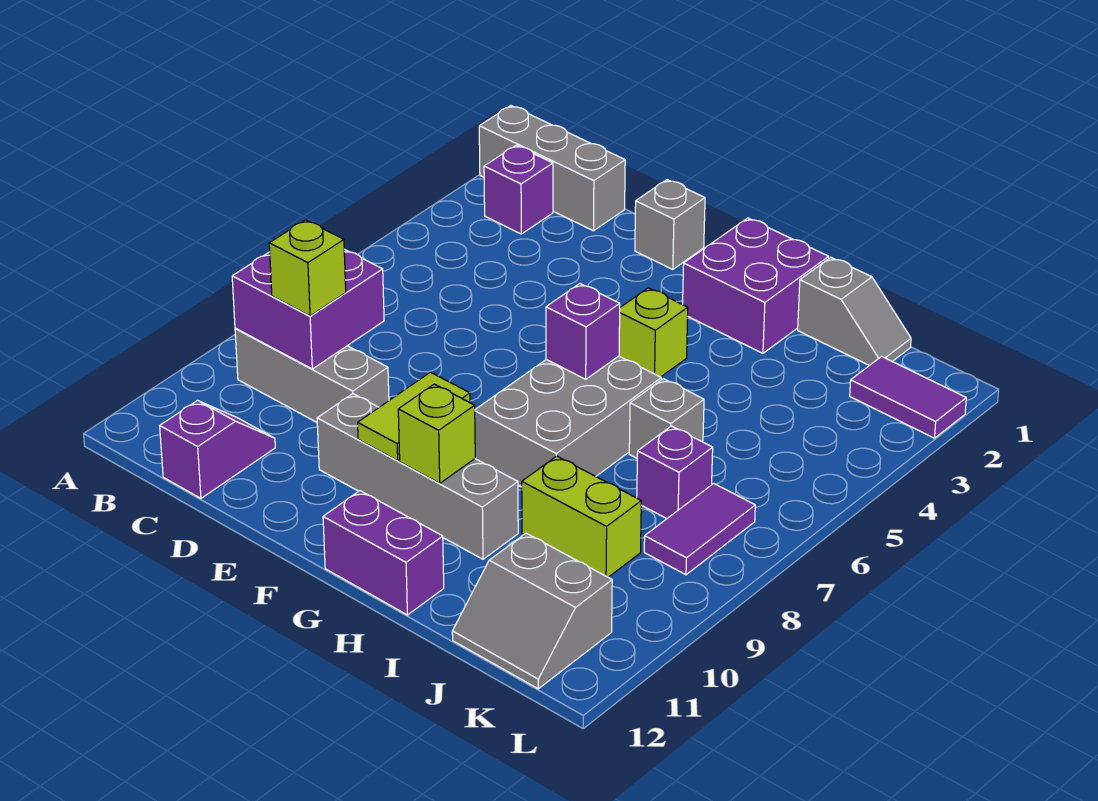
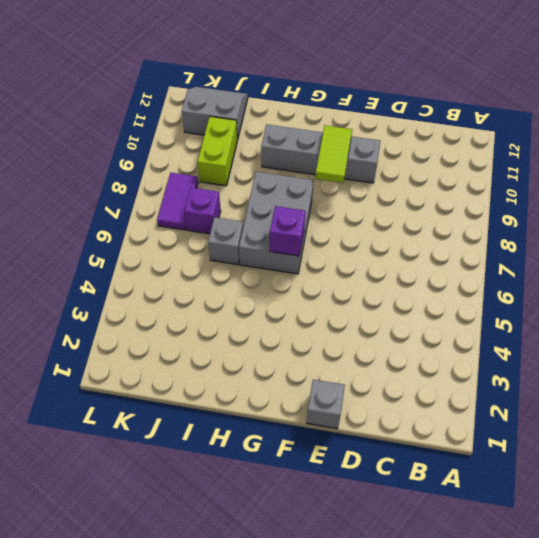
lime 1x2 brick [197,117,237,186] -> lime 1x2 brick turned to [522,456,641,577]
none -> grey 1x3 brick [479,106,625,231]
none -> purple 1x1 brick [484,145,553,234]
none -> grey 1x3 brick [235,328,389,422]

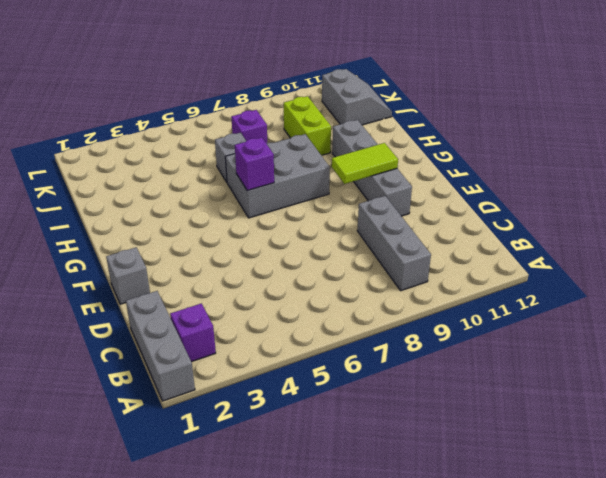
none -> purple 1x2 slope [160,401,275,498]
none -> purple 2x2 brick [683,218,829,353]
none -> lime 1x1 brick [619,288,688,377]

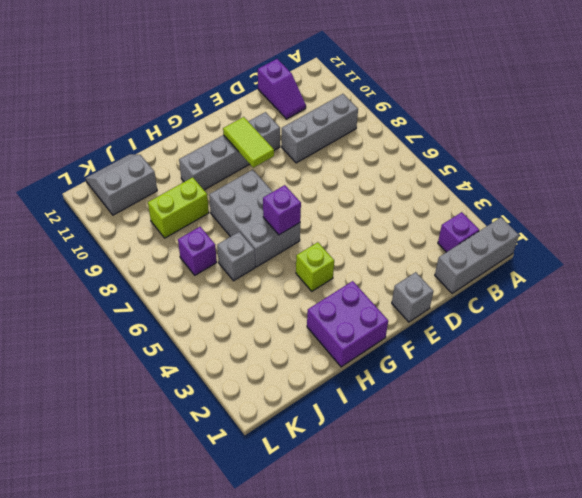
none -> purple 1x2 brick [323,491,444,615]
none -> grey 1x2 slope [798,257,911,365]
none -> purple 1x2 tile [850,356,966,438]

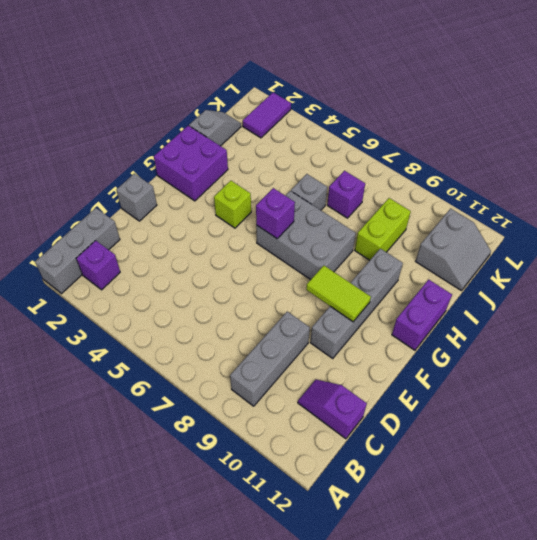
none -> purple 1x2 tile [644,484,755,575]
none -> purple 2x2 brick [232,249,384,369]
none -> lime 1x1 brick [398,384,475,483]

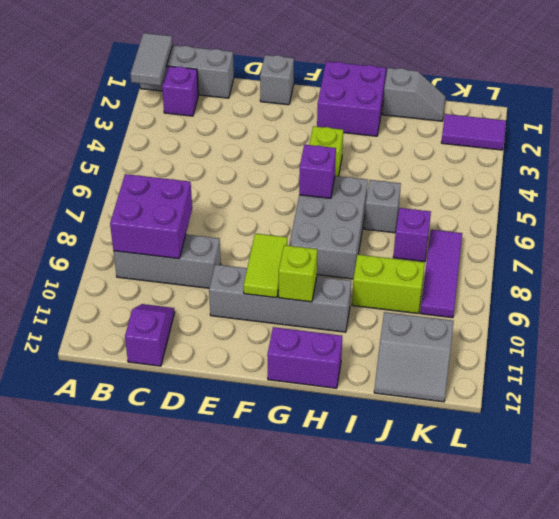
grey 1x2 tile [130,33,173,86] -> none
purple 1x3 tile [420,230,462,318] -> purple 1x2 tile [644,484,755,575]
none -> lime 1x1 brick [269,220,346,316]

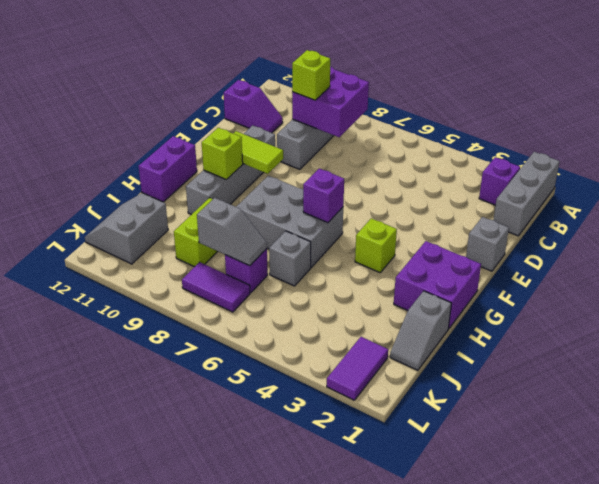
grey 1x2 slope [197,198,267,266] -> none

